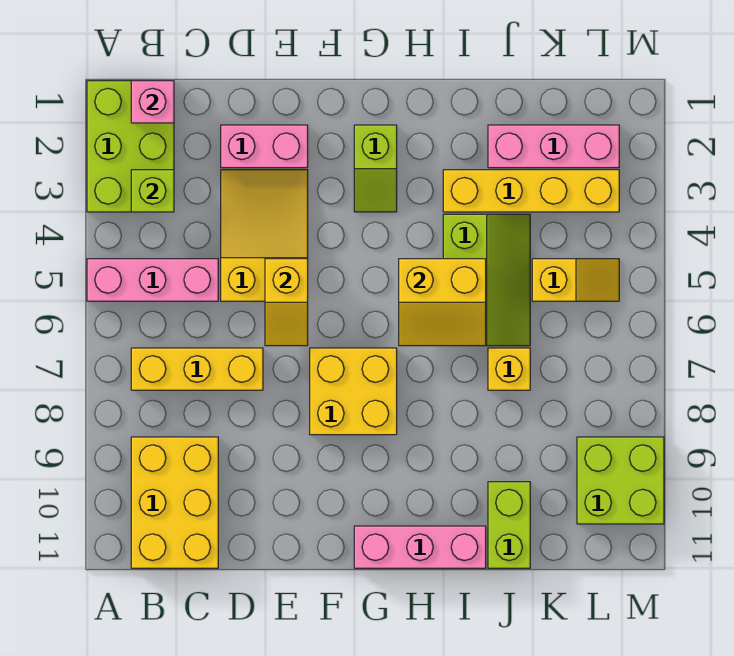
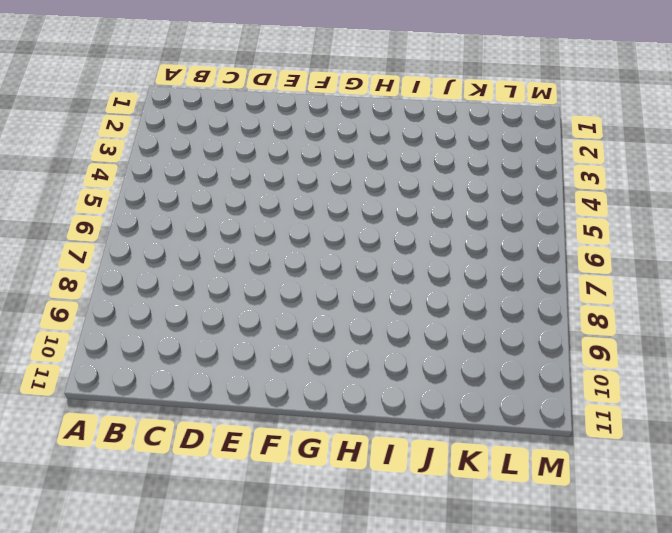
none -> lime 2x3 brick [87,81,174,212]
none -> pink 1x3 brick [87,259,218,301]
none -> yellow 1x3 brick [131,348,263,390]

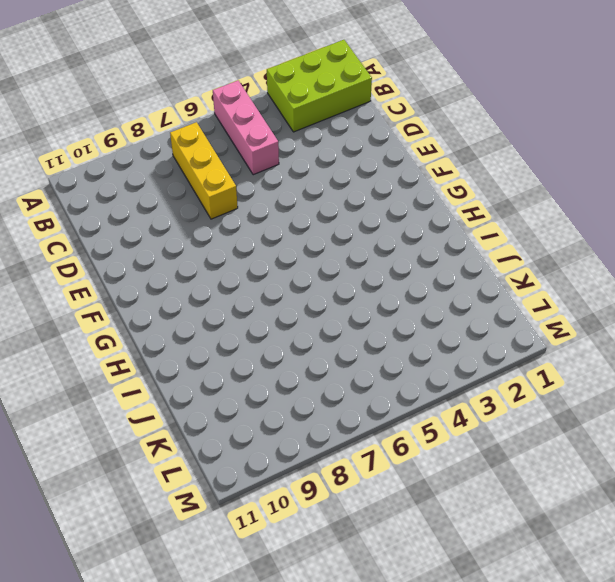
none -> yellow 2x3 brick [131,437,218,568]
none -> pink 1x2 brick [221,125,308,168]
none -> yellow 2x3 slope [221,170,308,301]

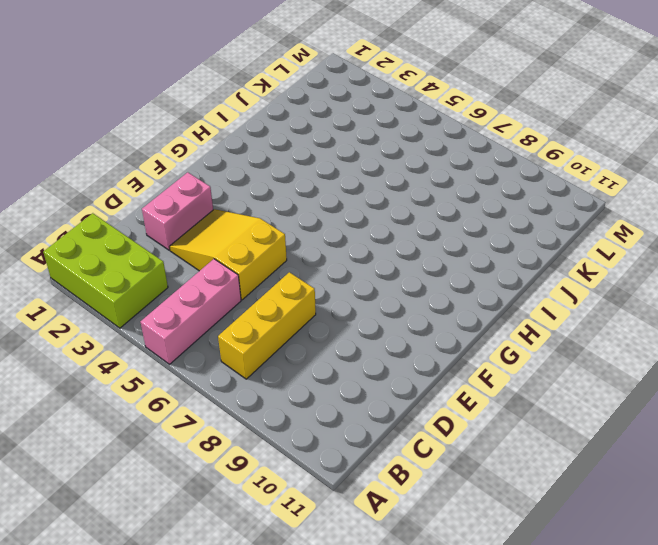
none -> yellow 2x3 brick [131,437,218,568]
none -> yellow 2x2 brick [310,348,397,435]
none -> lime 1x2 slope [354,125,397,212]

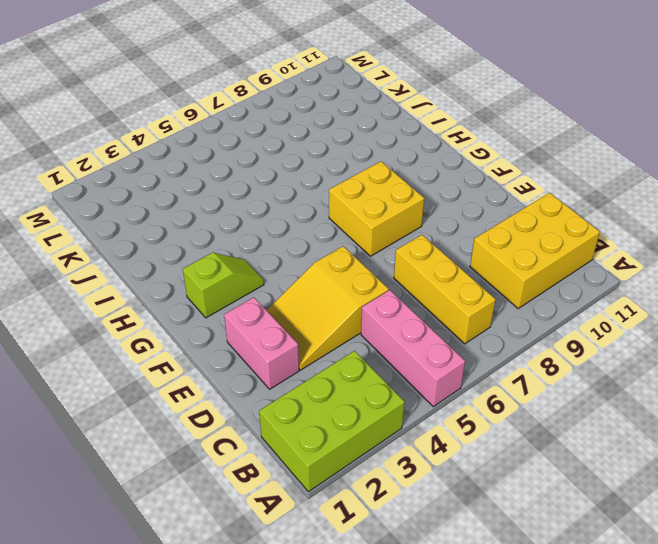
none -> pink 1x3 brick [354,526,486,568]
none -> yellow 1x4 brick [443,170,619,212]
none -> lime 2x3 slope [443,214,530,346]

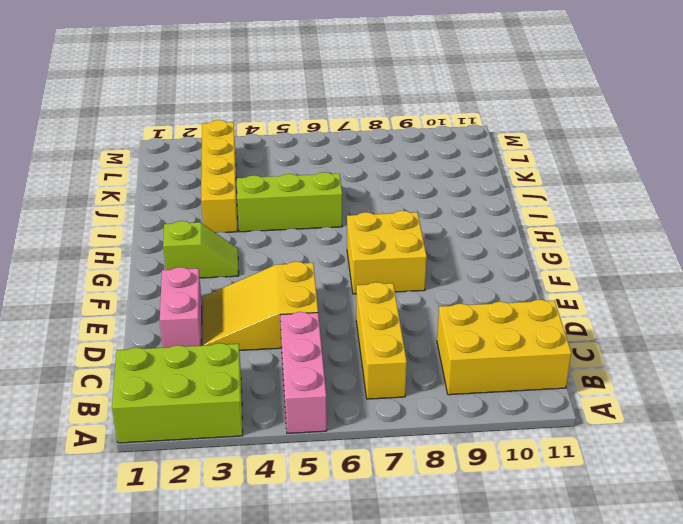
none -> pink 1x3 brick [354,526,486,568]
none -> pink 1x3 brick [488,125,619,168]
none -> yellow 1x1 brick [488,348,530,390]

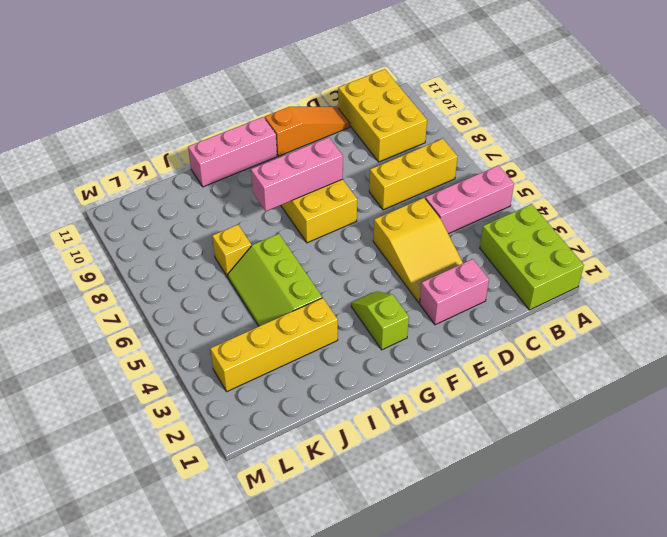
orange 1x3 slope [265,107,350,156] -> none
pink 1x3 brick [251,137,343,211] -> pink 1x3 brick moved to [488,125,619,168]
none -> lime 1x2 brick [488,482,530,568]
none -> yellow 1x2 slope [532,259,619,301]
none -> lime 2x2 brick [577,437,664,524]

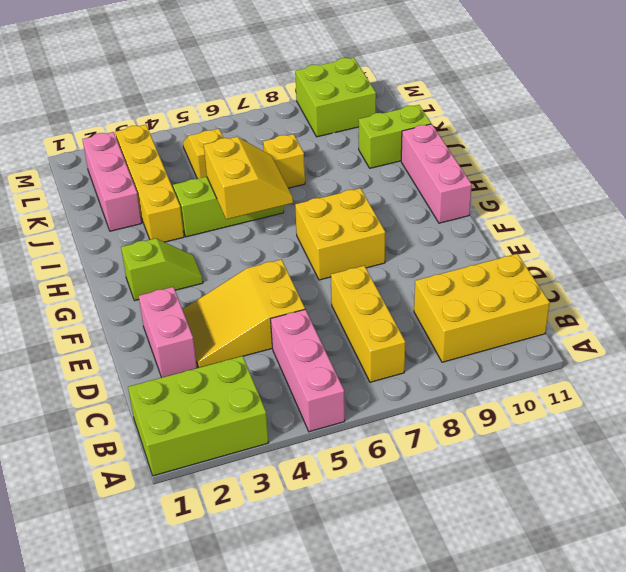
none -> pink 1x1 brick [131,81,174,123]
none -> lime 1x1 brick [131,170,174,212]
none -> yellow 1x2 slope [265,259,308,346]

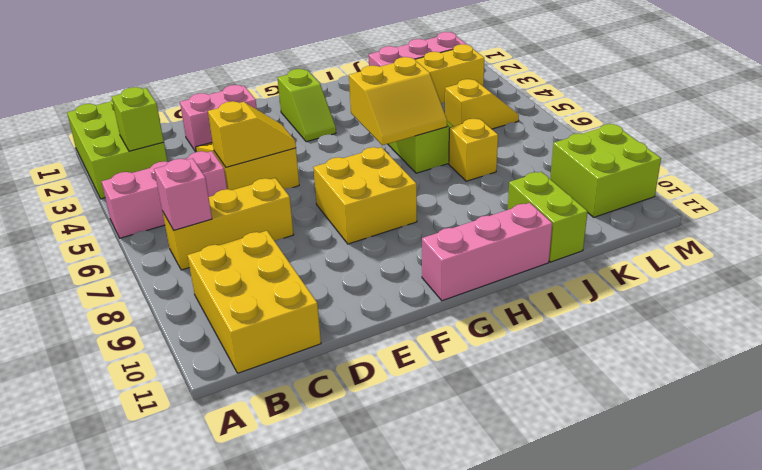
pink 1x1 brick [154,158,212,230] -> pink 1x1 brick moved to [131,81,174,123]
yellow 1x2 slope [208,101,296,167] -> yellow 1x2 slope turned to [265,259,308,346]

